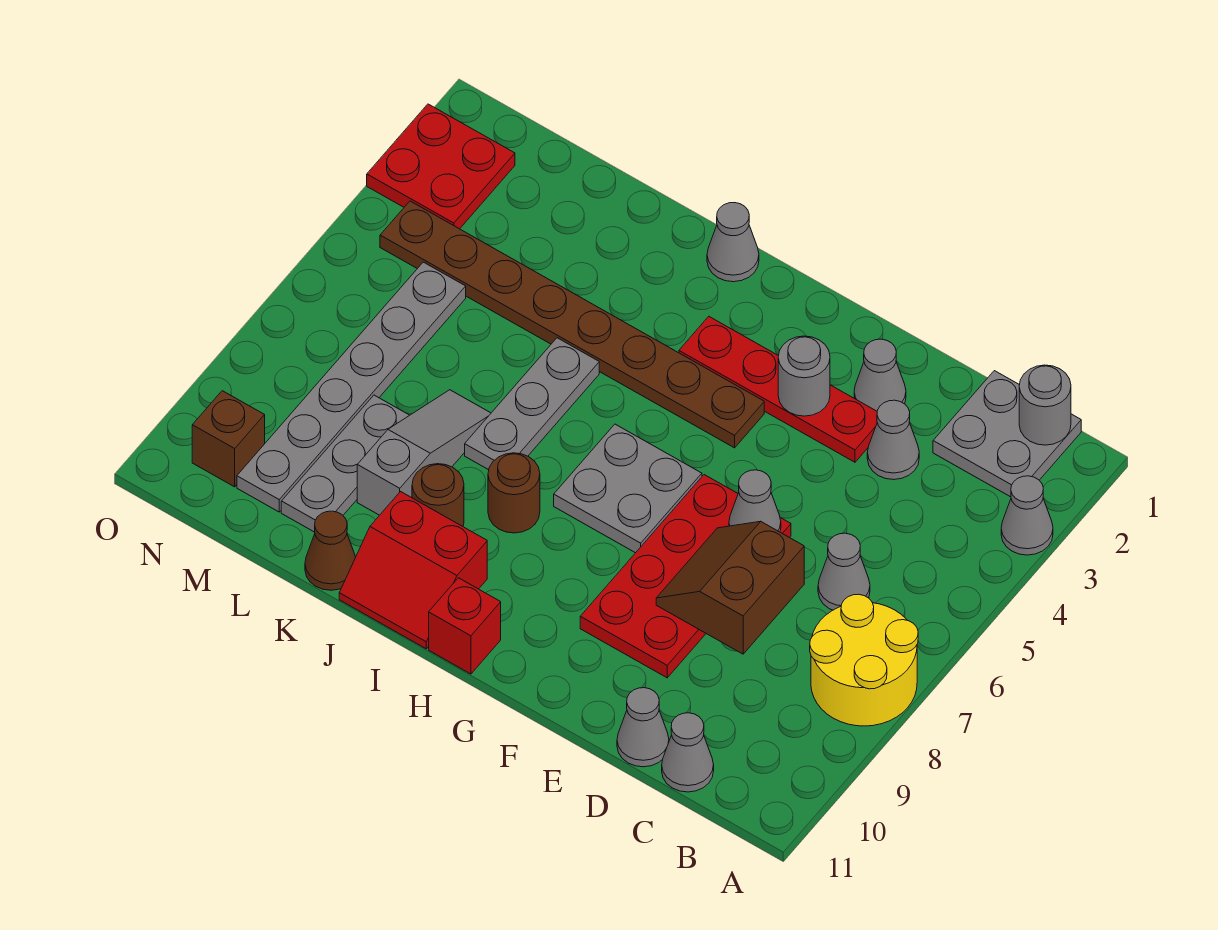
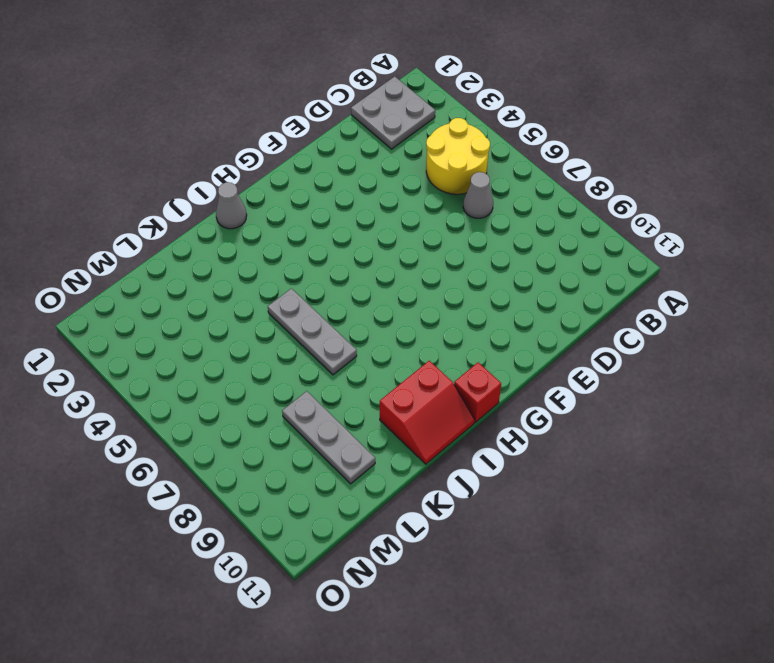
yellow 2x2 round brick [426,118,490,194] -> yellow 2x2 round brick moved to [810,594,918,726]
none -> grey 1x1 cone [1001,476,1053,555]
none -> grey 1x1 cone [662,713,714,792]
none -> grey 1x1 cone [867,400,919,480]

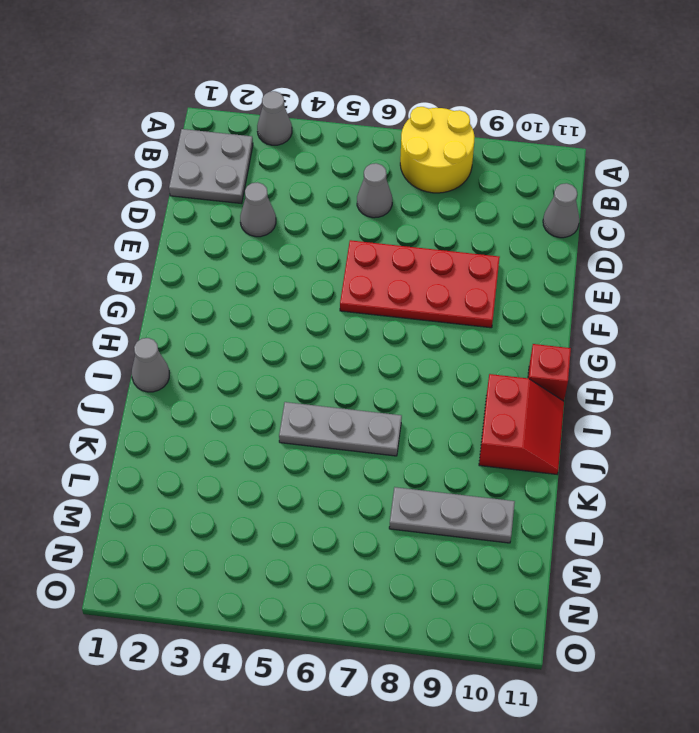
none -> grey 1x1 cone [617,688,669,767]
none -> grey 1x1 cone [854,339,906,411]
none -> red 1x4 plate [679,317,877,462]

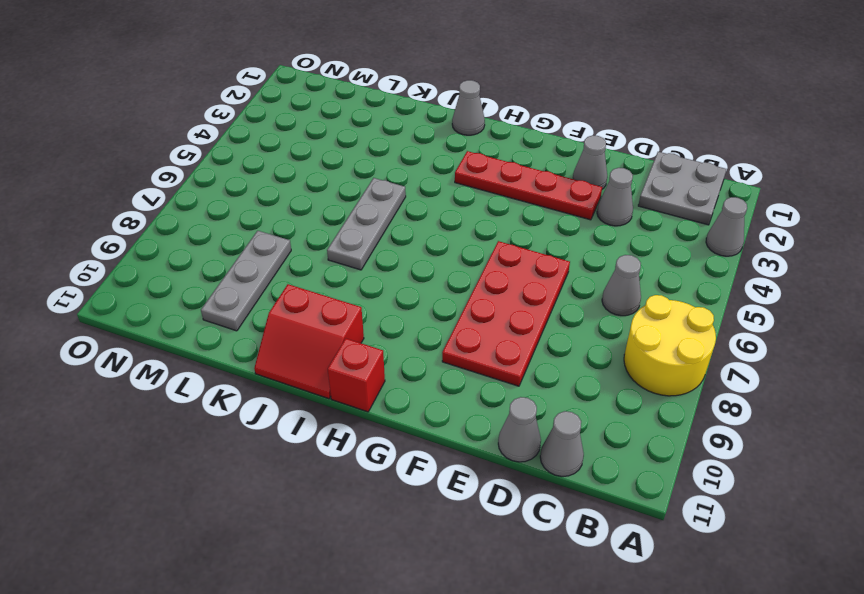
none -> brown 1x8 plate [380,201,764,448]
none -> grey 2x2 plate [554,424,702,553]
none -> brown 1x1 round brick [488,453,540,533]

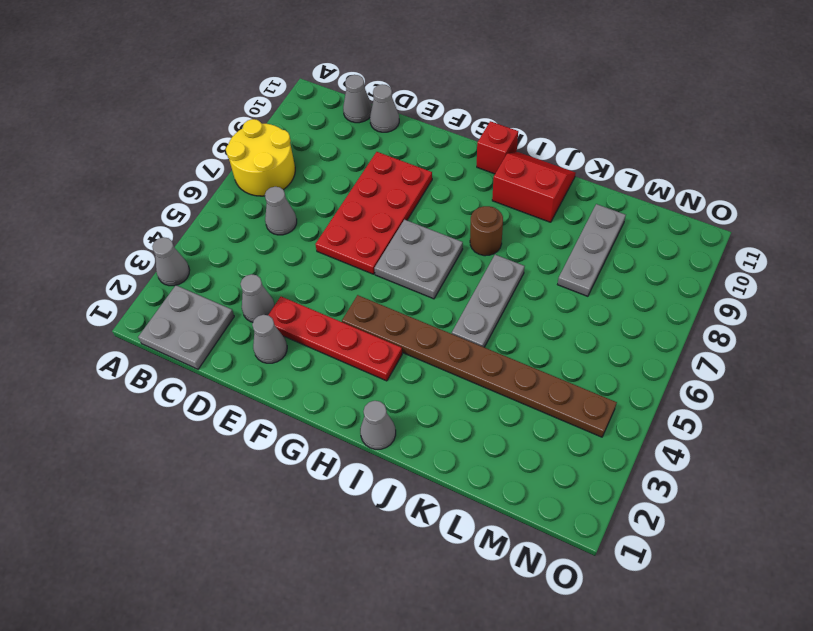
none -> brown 1x1 round brick [412,464,464,526]
none -> grey 1x3 slope [357,390,491,515]
none -> brown 1x1 cone [305,511,356,590]

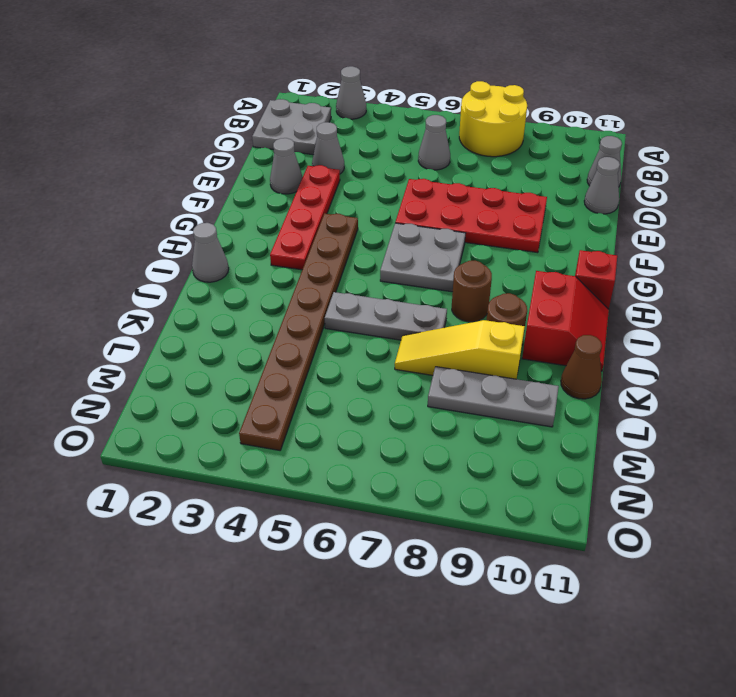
yellow 1x3 slope [395,320,525,379] -> grey 1x3 slope [357,390,491,515]
none -> grey 1x6 plate [237,262,466,512]
none -> red 2x2 plate [367,104,515,229]
none -> brown 1x1 brick [192,391,265,487]

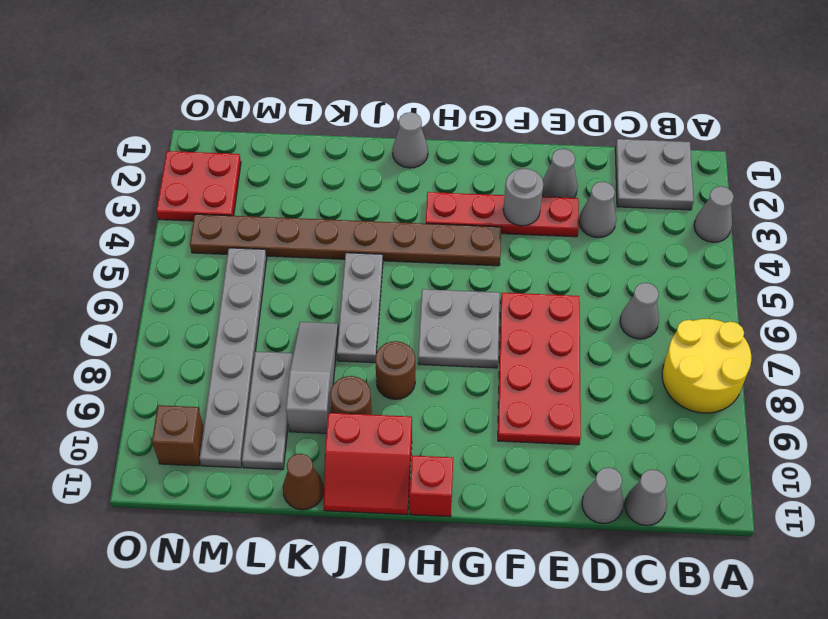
none -> grey 1x1 round brick [1019,365,1071,445]
none -> brown 2x2 slope [656,521,804,654]
none -> grey 1x1 cone [729,470,781,532]

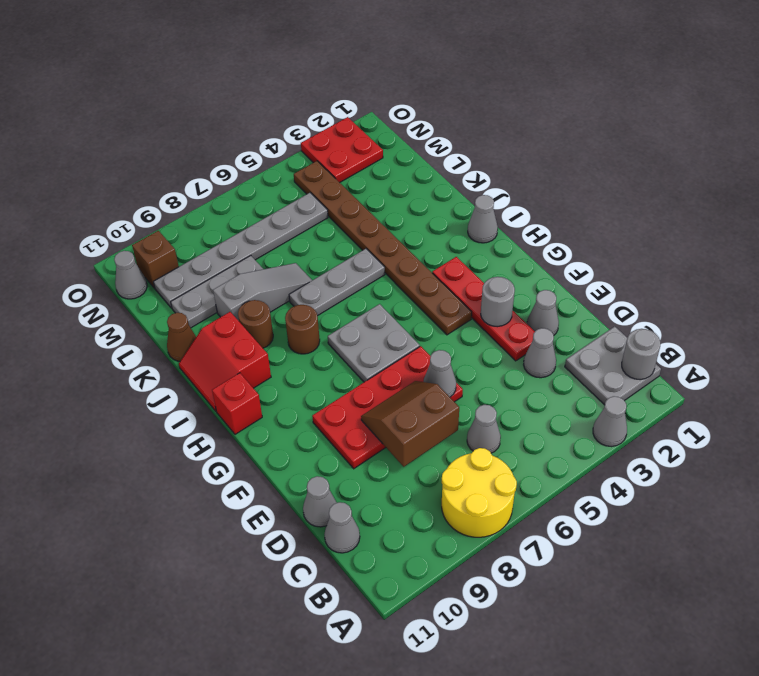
grey 1x1 cone [114,251,147,299] -> none

